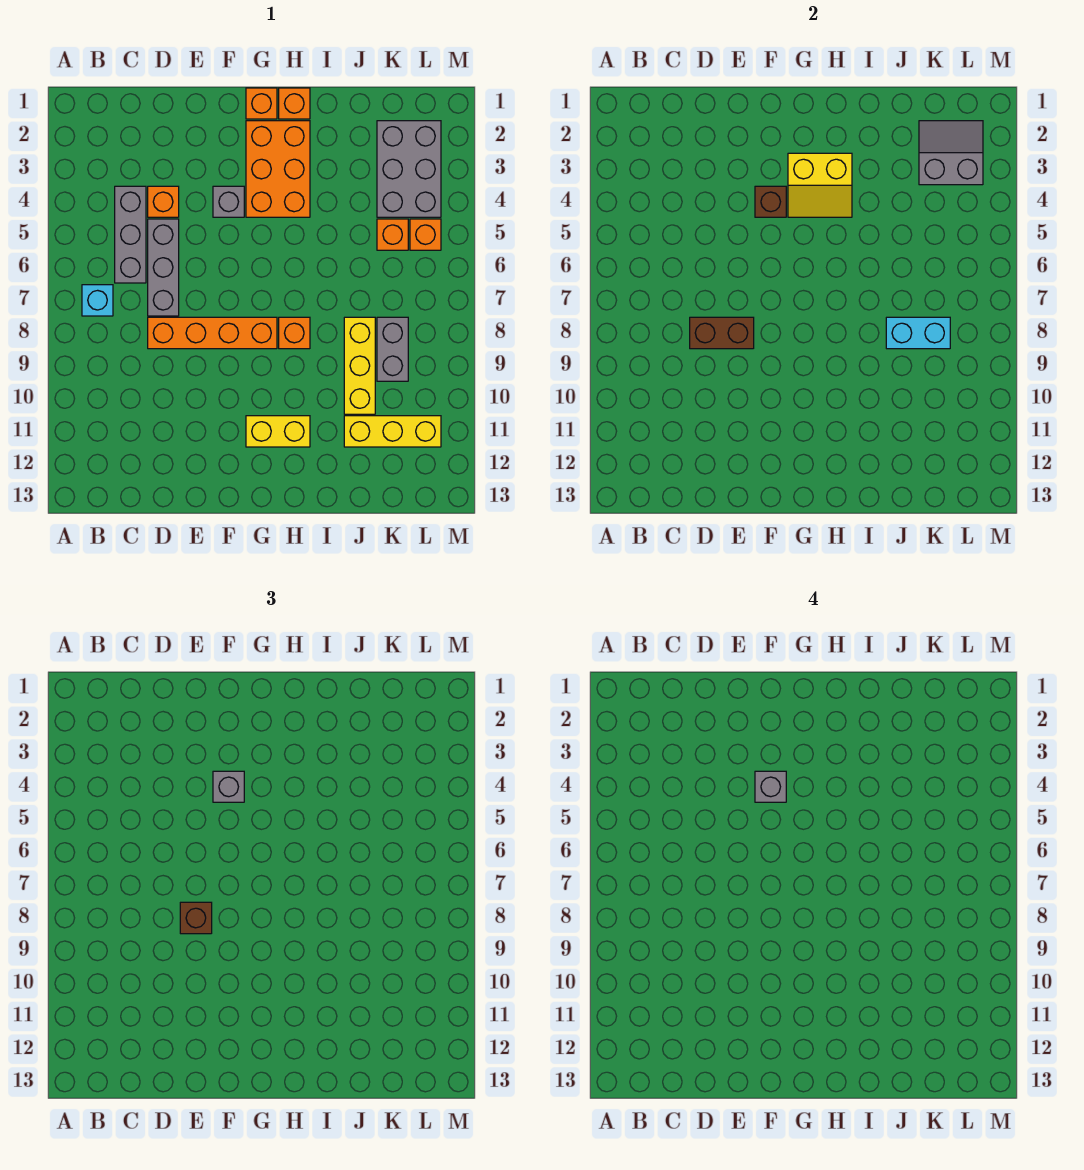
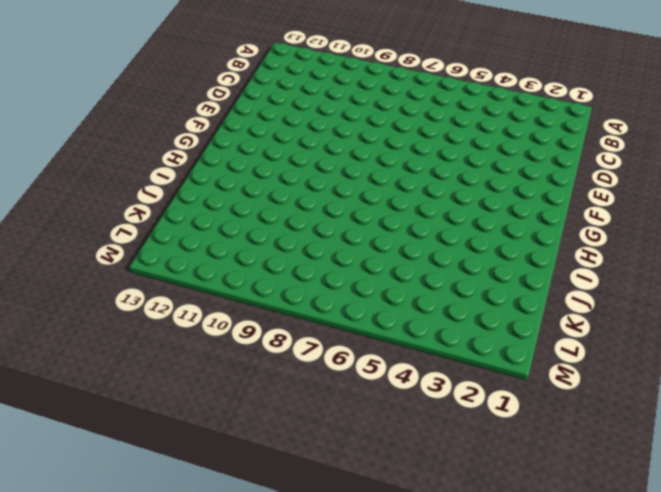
none -> cyan 1x1 brick [82,285,113,316]
none -> grey 1x3 brick [115,186,146,283]
none -> orange 1x1 brick [148,186,179,217]

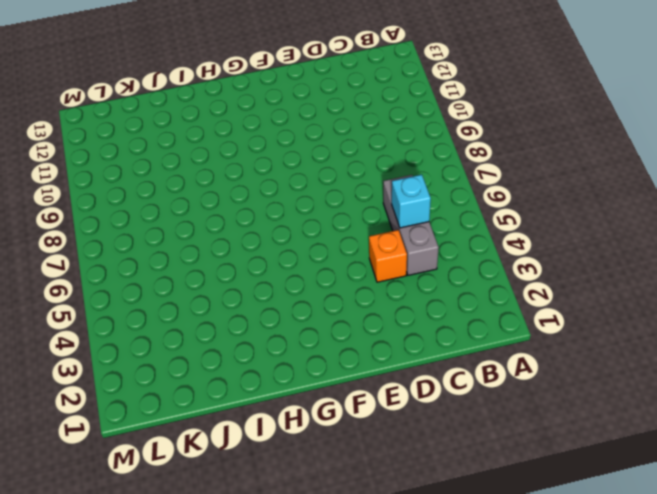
cyan 1x1 brick [392,175,431,228] -> cyan 1x1 brick moved to [82,285,113,316]
none -> grey 1x3 brick [148,219,179,316]
none -> orange 1x4 brick [148,317,277,349]
none -> grey 1x1 brick [213,186,244,217]

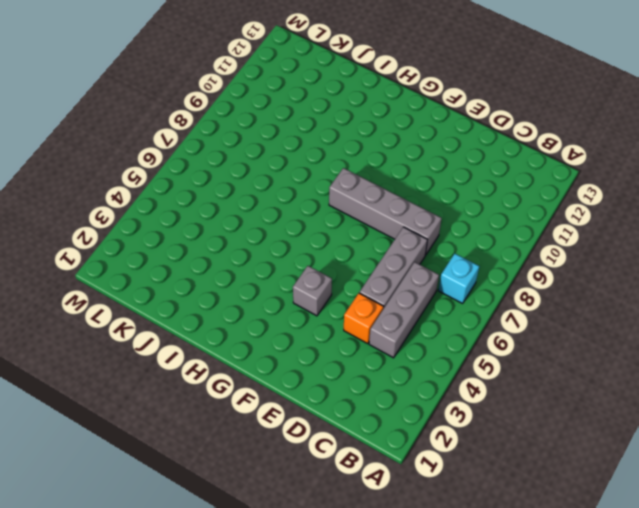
grey 1x4 brick [329,168,442,255] -> orange 1x4 brick [148,317,277,349]
none -> orange 1x1 brick [246,88,277,119]
none -> orange 2x3 brick [246,121,310,217]
none -> yellow 1x2 brick [246,416,310,447]

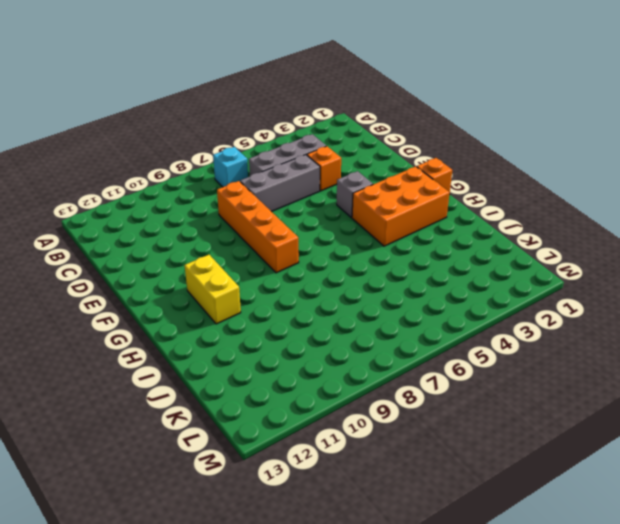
none -> orange 1x1 brick [279,88,310,119]
none -> orange 1x1 brick [279,317,310,349]
none -> yellow 1x3 brick [344,317,375,414]

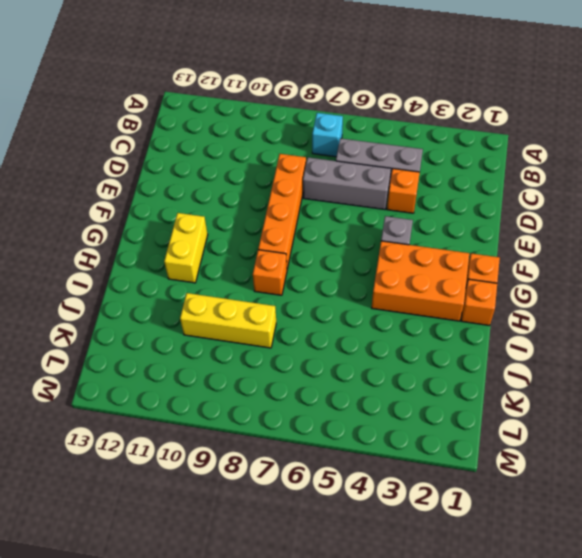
none -> yellow 1x3 brick [344,416,441,447]
none -> grey 2x3 brick [377,121,441,217]
none -> orange 1x1 brick [377,219,408,250]

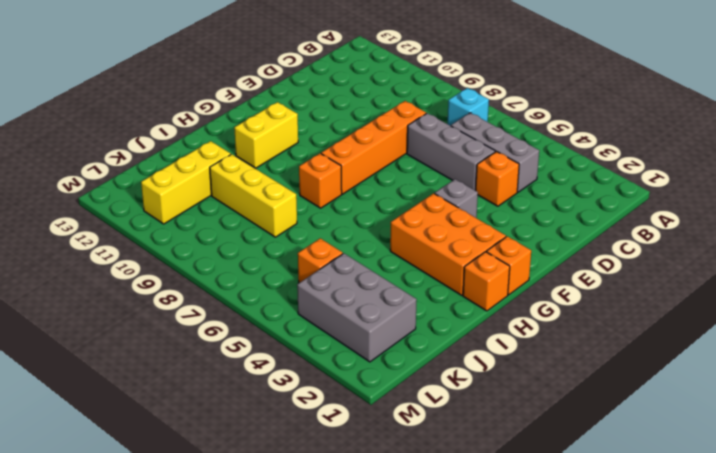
none -> grey 1x2 brick [377,317,408,381]
none -> orange 1x1 brick [410,219,441,250]
none -> brown 1x2 brick [690,317,754,349]

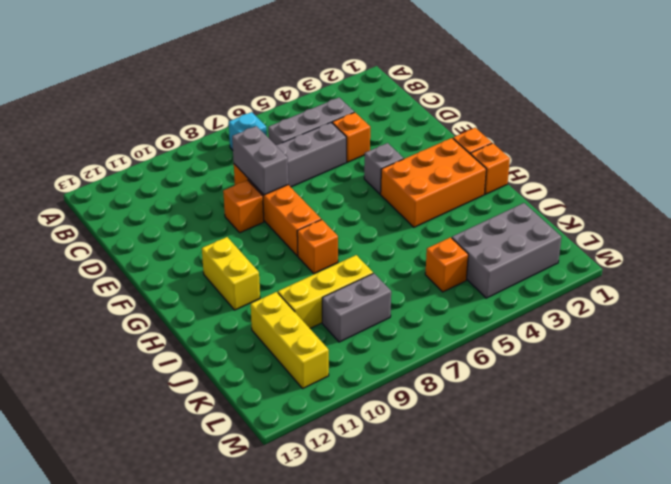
grey 1x2 brick [232,126,288,195] -> brown 1x2 brick [690,317,754,349]
orange 1x1 brick [223,180,264,233] -> orange 1x1 brick moved to [410,219,441,250]
none -> brown 1x1 brick [755,186,786,217]
none -> yellow 2x2 slope [788,153,852,217]
none -> cyan 1x2 brick [886,317,950,349]

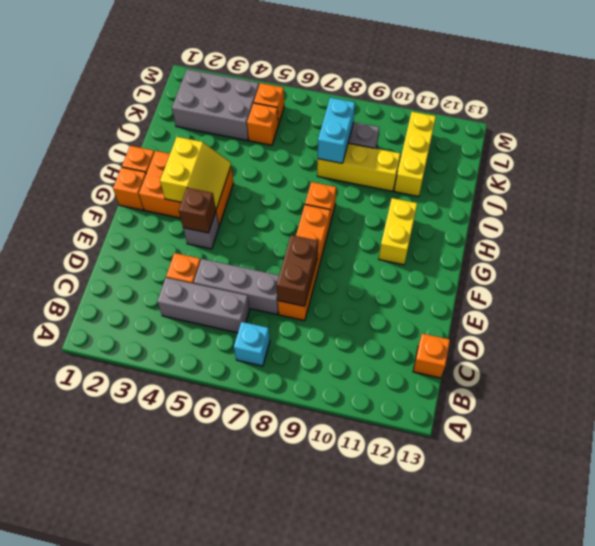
orange 1x1 brick [413,333,450,378] -> none
none -> grey 2x2 slope [919,121,983,185]
none -> brown 1x1 brick [180,902,212,934]
none -> grey 1x1 brick [213,771,244,802]

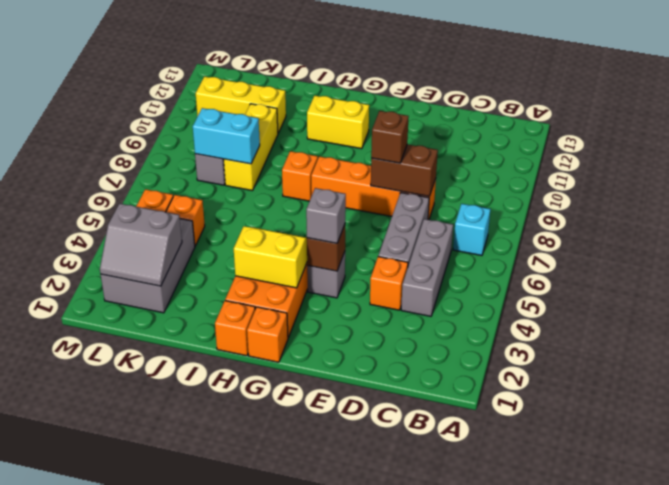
none -> grey 1x1 brick [755,771,786,802]

